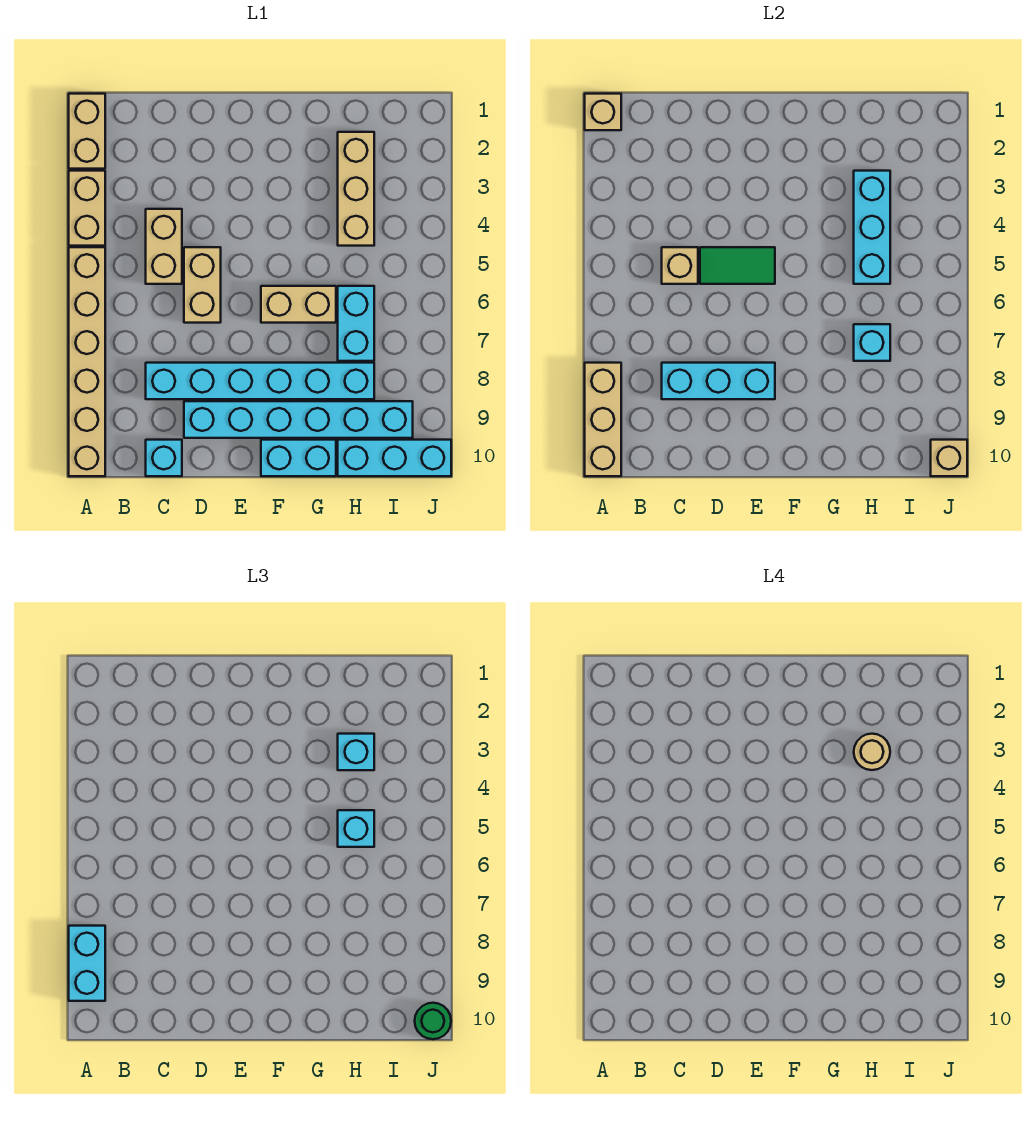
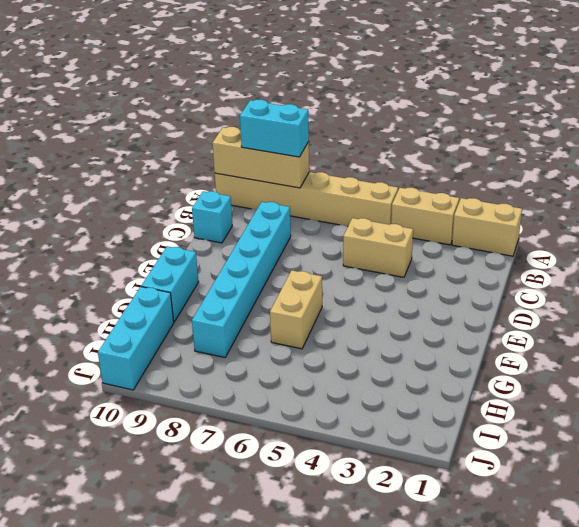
none -> tan 1x2 brick [184,247,221,323]
none -> cyan 1x6 brick [184,401,413,438]
none -> tan 1x3 brick [338,132,374,246]

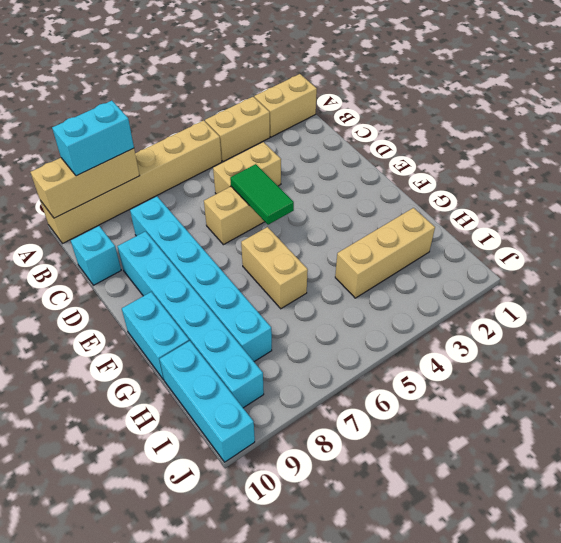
none -> cyan 1x2 brick [338,286,374,361]
none -> tan 1x1 brick [585,94,621,130]
none -> tan 1x1 brick [662,247,698,284]

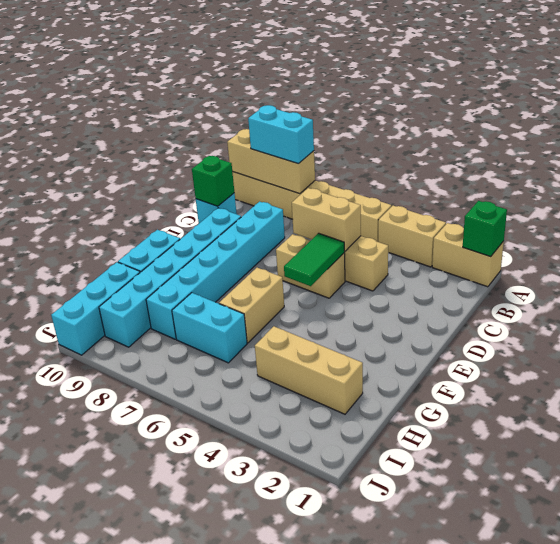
green 1x1 brick [463,201,507,257] -> tan 1x1 brick [585,94,621,130]
tan 1x2 brick [292,188,361,251] -> tan 1x1 brick [662,247,698,284]
green 1x1 brick [192,156,234,206] -> none
none -> cyan 1x3 brick [662,363,775,399]
none -> cyan 1x3 brick [854,171,890,284]
none -> cyan 1x1 brick [854,324,890,361]

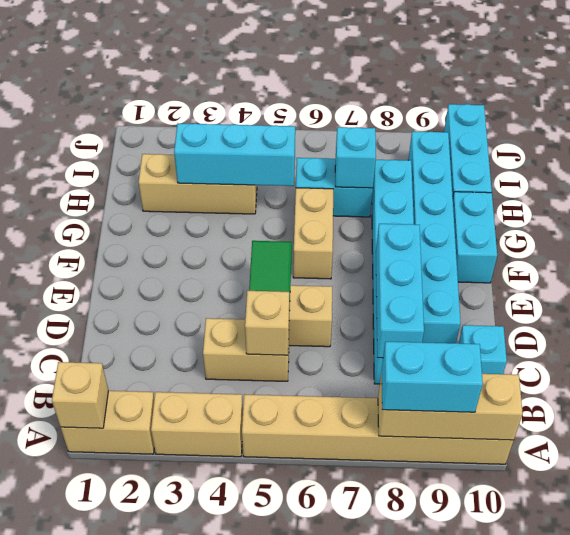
none -> tan 1x1 brick [931,440,967,476]
none -> cyan 1x1 brick [338,734,374,770]
none -> cyan 1x1 brick [338,810,374,847]

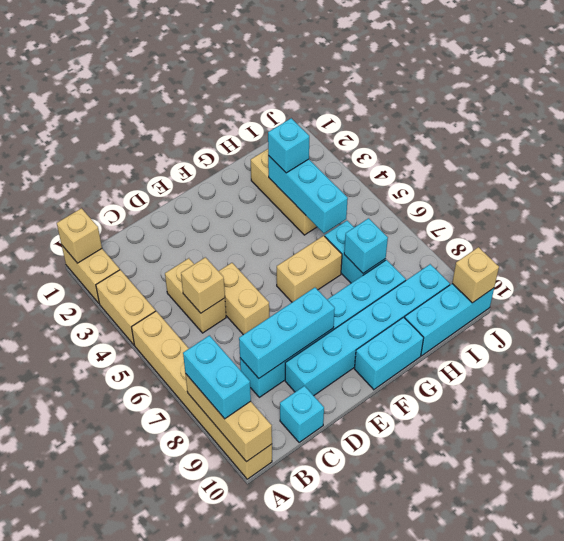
none -> green 1x2 tile [700,247,775,284]
none -> cyan 1x1 brick [338,810,374,847]
none -> green 1x1 round brick [415,1003,451,1039]

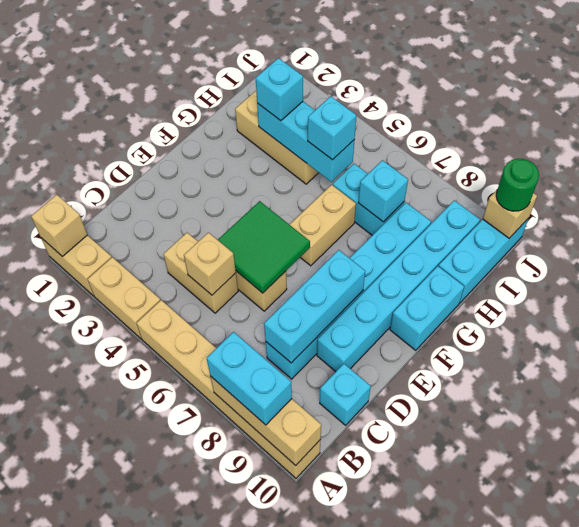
green 2x2 tile [218,201,310,293] -> green 1x2 tile [700,247,775,284]
none -> tan 1x1 round brick [854,734,890,770]

